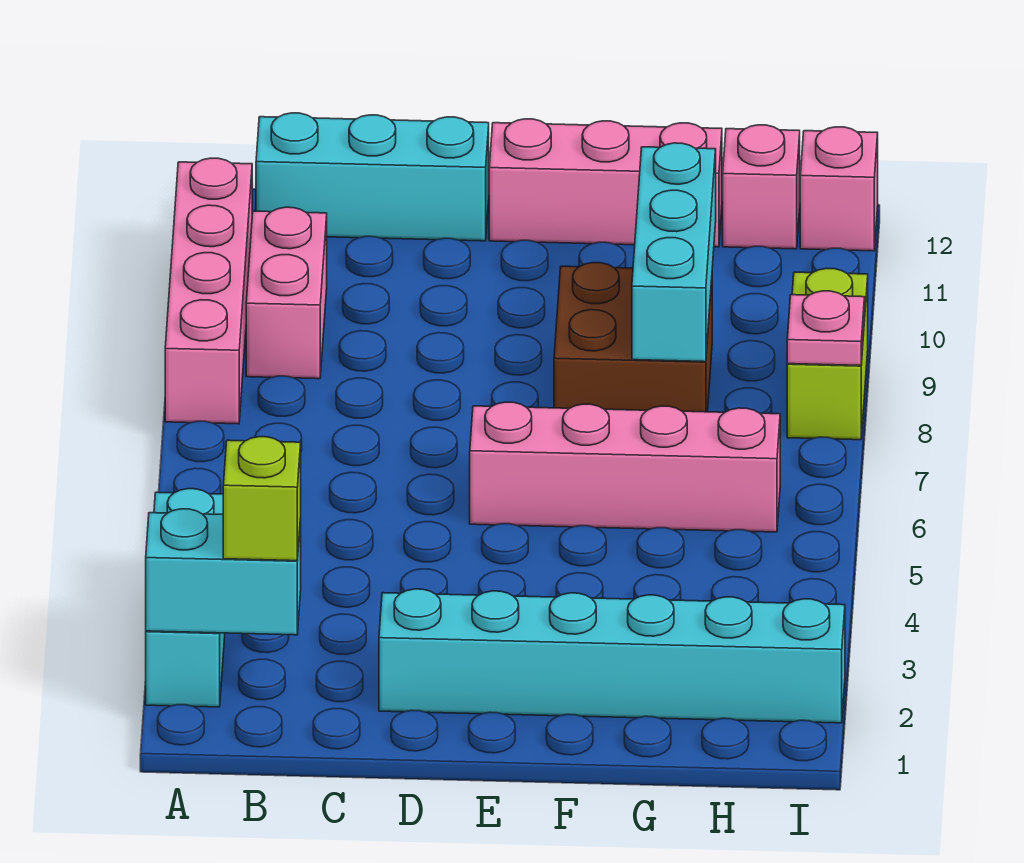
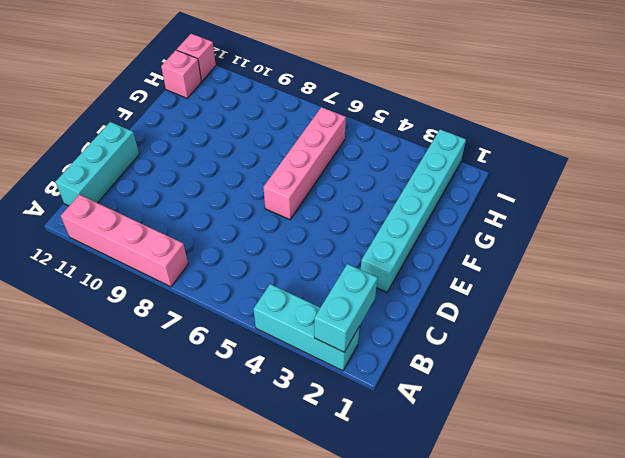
none -> pink 1x2 brick [246,207,327,379]
none -> pink 1x3 brick [489,119,722,247]
none -> brown 2x2 brick [554,263,712,412]

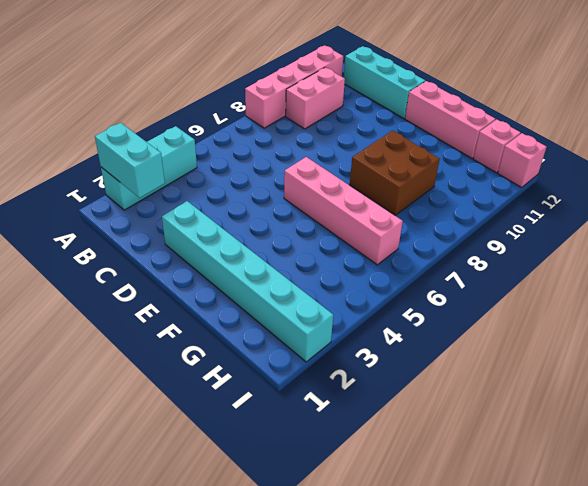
none -> lime 1x2 brick [787,268,868,440]
none -> cyan 1x3 brick [632,143,716,362]
none -> pink 1x1 plate [787,291,865,365]

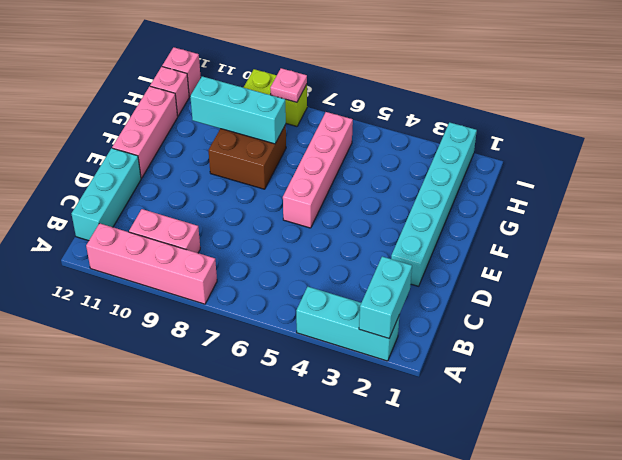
none -> lime 1x1 brick [223,437,301,561]

